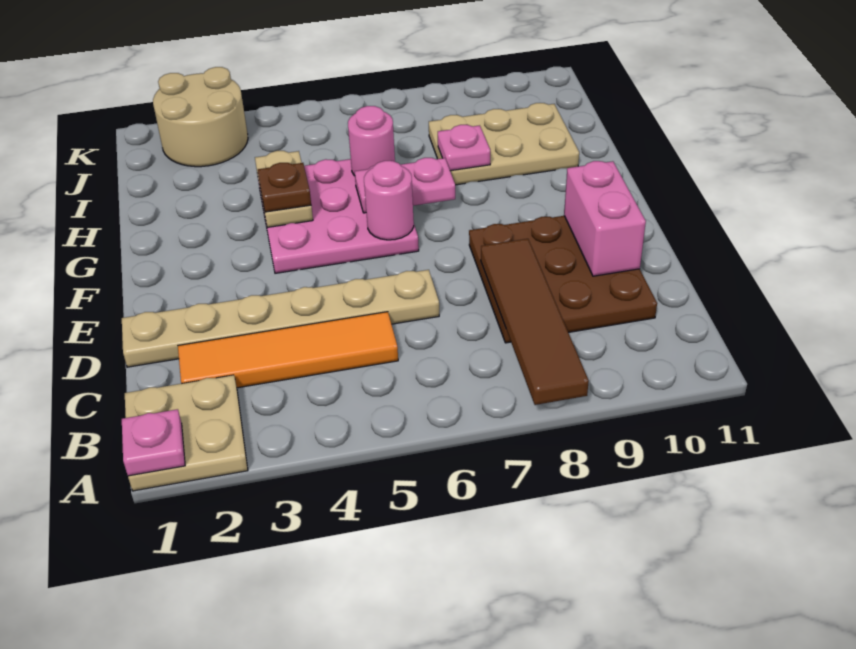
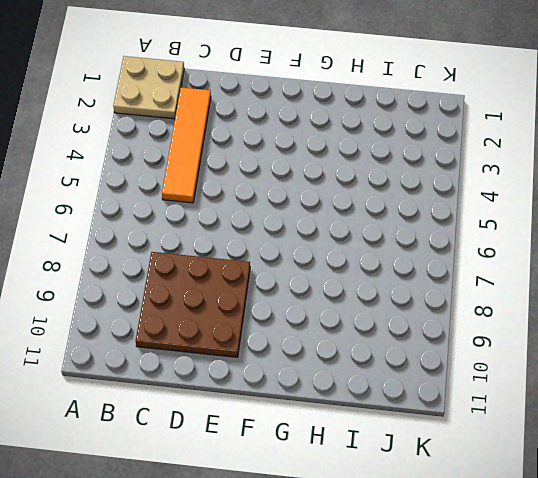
none -> tan 1x6 plate [122,270,439,367]
none -> pink 3x3 plate [258,159,419,273]
none -> tan 2x3 plate [429,103,579,185]

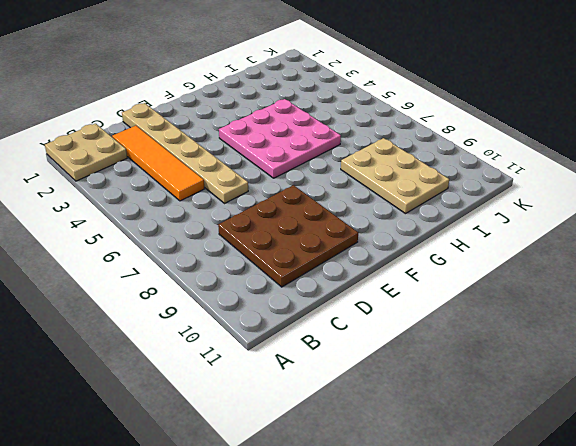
none -> tan 2x2 round brick [153,67,248,167]
none -> pink 1x1 plate [122,409,185,476]
none -> brown 1x4 tile [481,239,589,405]

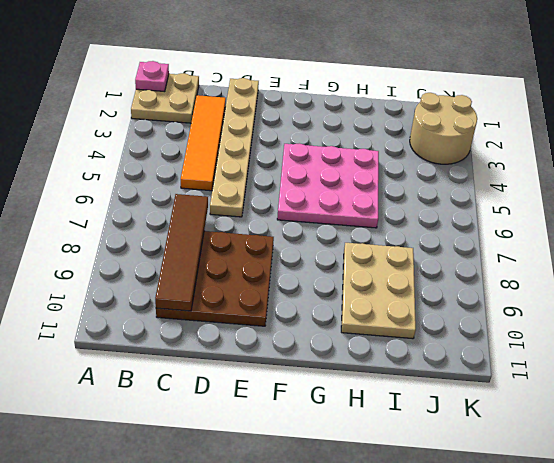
brown 1x4 tile [155,194,208,311] -> brown 1x4 tile turned to [481,239,589,405]
none -> pink 1x2 brick [564,161,646,276]
none -> pink 1x1 round brick [364,161,414,240]
none -> tan 1x2 plate [255,151,313,227]

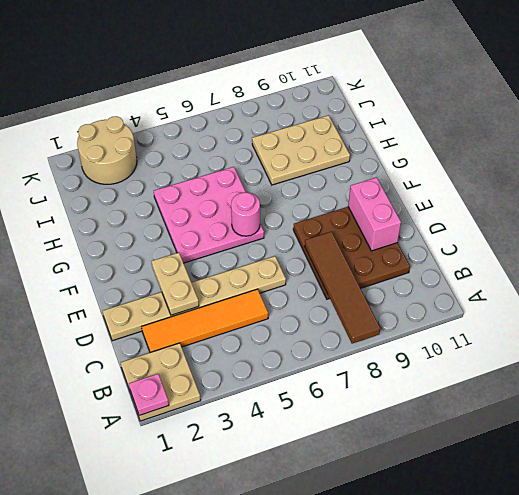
tan 1x2 plate [151,253,199,315] -> tan 1x2 plate moved to [255,151,313,227]
none -> pink 1x2 plate [355,158,455,213]
none -> pink 1x1 round brick [348,106,395,176]
none -> pink 1x1 plate [438,124,490,171]

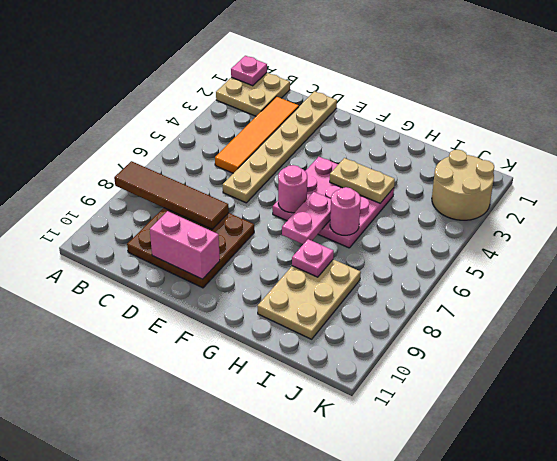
none -> brown 1x1 plate [258,163,311,212]

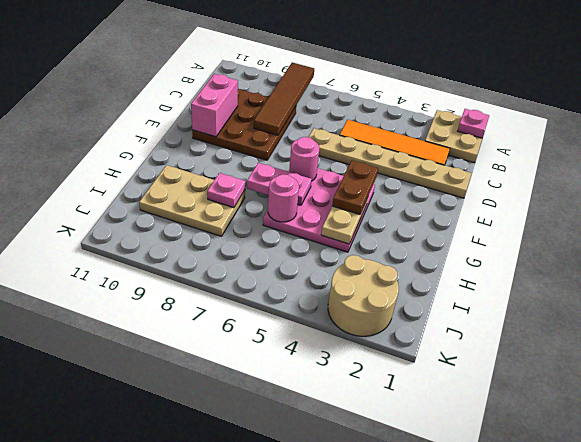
brown 1x2 plate [332,161,378,214] -> brown 1x1 plate [258,163,311,212]

